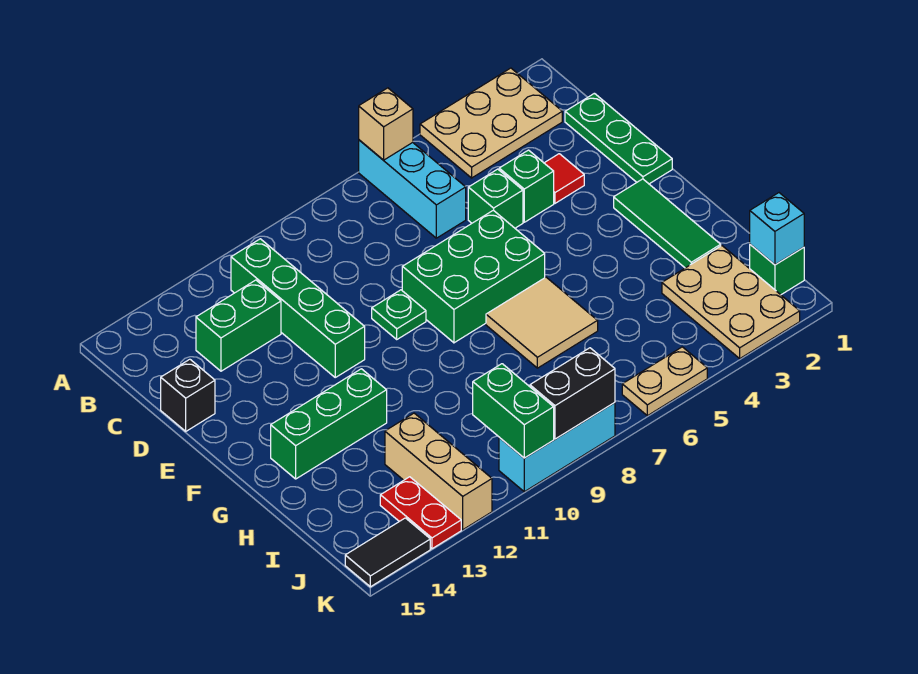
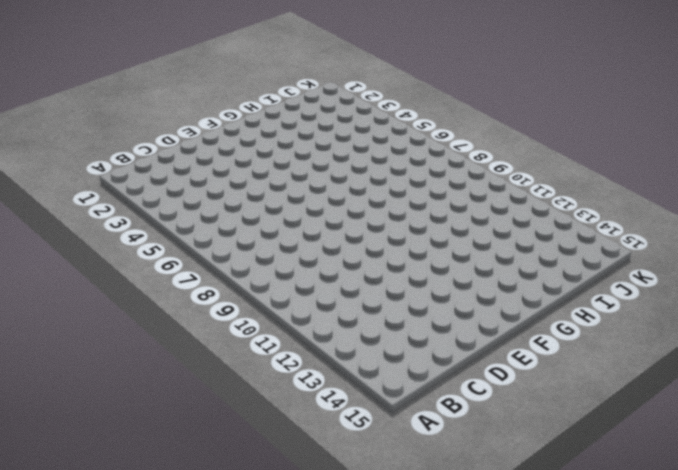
none -> tan 2x3 plate [420,68,562,178]
none -> cyan 1x3 brick [359,140,466,238]
none -> green 1x4 brick [231,239,365,377]

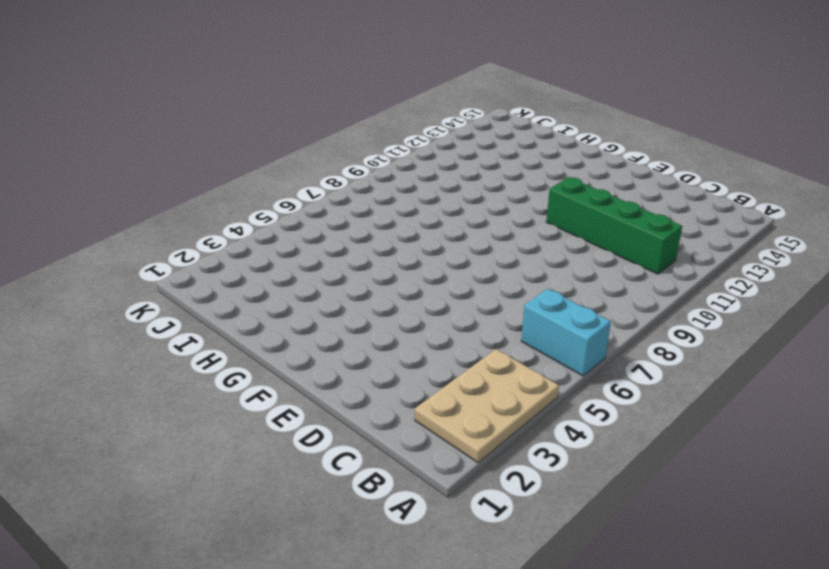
cyan 1x2 brick [521,289,611,376] -> cyan 1x3 brick [359,140,466,238]
none -> green 1x3 plate [565,93,672,184]
none -> green 1x2 brick [196,280,281,371]
none -> red 1x1 tile [545,154,584,203]

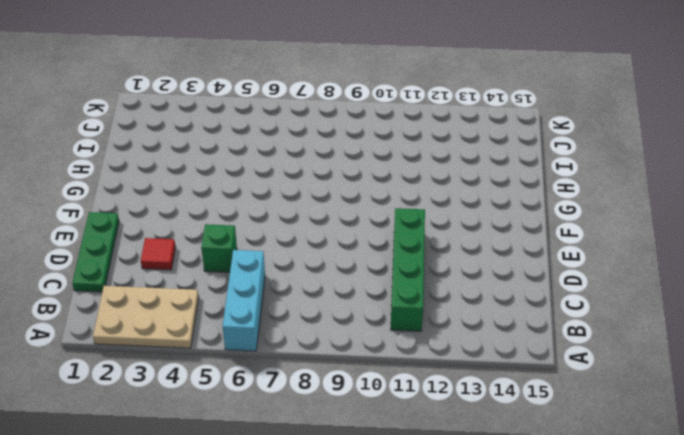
none -> green 1x2 brick [196,280,281,371]
none -> green 1x1 brick [499,150,554,222]
none -> black 1x1 brick [161,359,215,431]

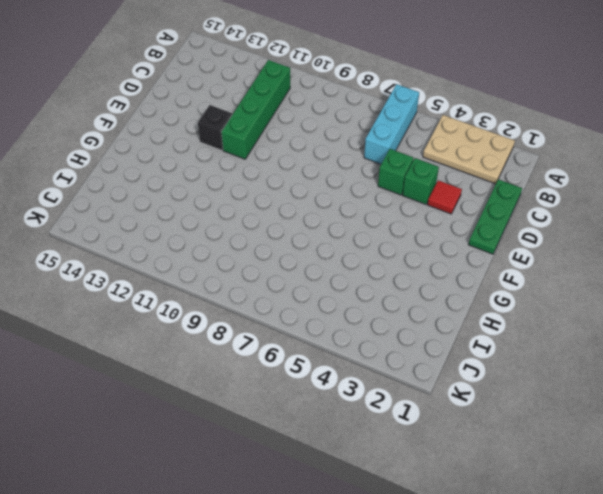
black 1x1 brick [198,105,232,150] -> black 1x1 brick moved to [161,359,215,431]
none -> green 1x2 brick [196,280,281,371]
none -> green 2x3 brick [402,210,545,343]
none -> green 1x1 plate [372,290,426,339]

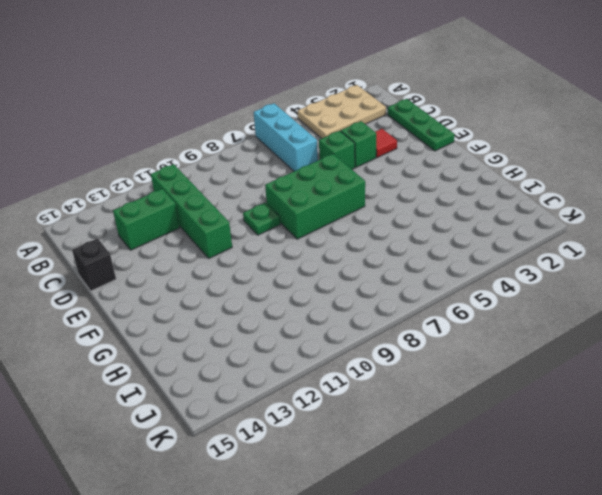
none -> green 1x3 tile [614,179,721,268]
none -> tan 2x2 tile [486,277,598,368]
none -> green 1x3 brick [271,369,387,479]

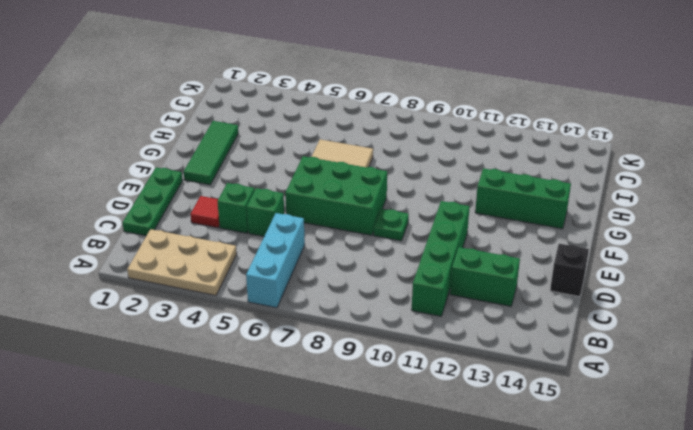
none -> tan 2x3 plate [662,246,800,358]
none -> tan 1x3 brick [385,413,492,530]
none -> green 1x1 brick [750,244,804,295]

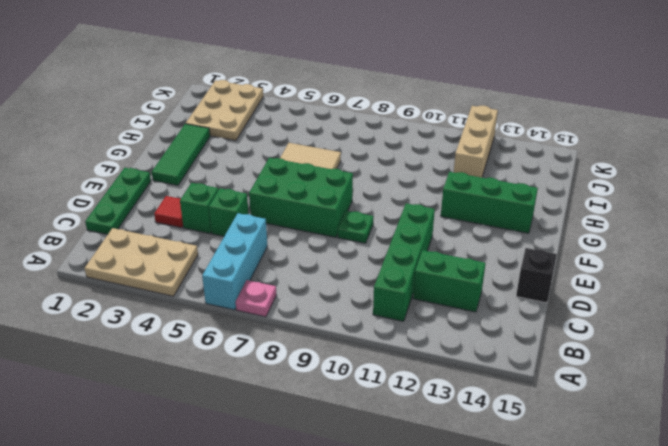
pink 1x1 plate [236,280,276,317] -> none
none -> green 1x1 brick [750,244,804,295]
none -> red 1x2 plate [380,477,461,549]
none -> tan 1x2 plate [622,347,707,416]

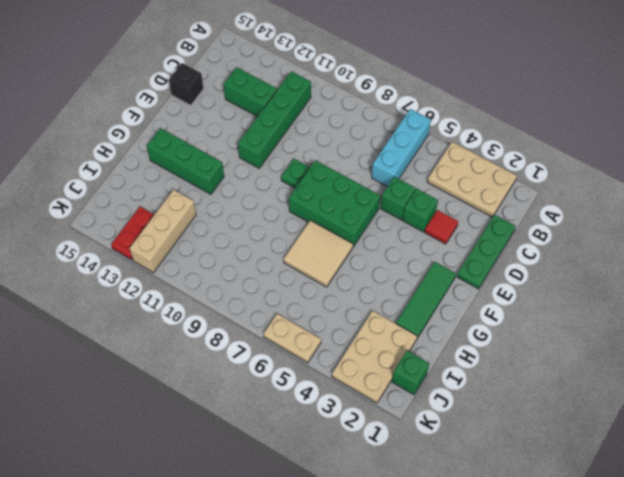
none -> cyan 1x3 brick [499,403,615,492]
none -> black 1x2 tile [345,518,430,587]
none -> tan 1x1 brick [359,88,413,160]

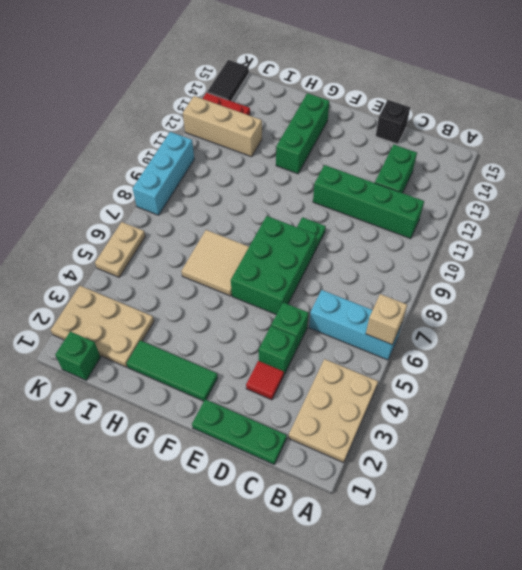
none -> cyan 1x1 brick [750,193,804,265]
none -> green 1x2 brick [473,364,554,458]
none -> black 1x2 brick [530,348,615,439]

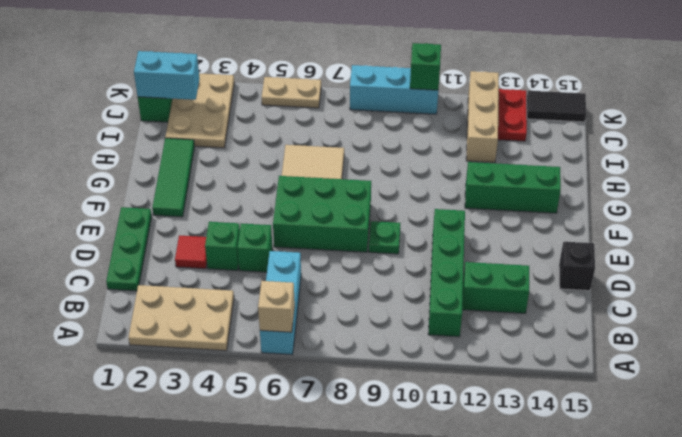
cyan 1x2 brick [134,51,200,100] -> cyan 1x1 brick [750,193,804,265]
green 1x1 brick [410,43,441,90] -> green 1x2 brick [473,364,554,458]
none -> black 1x2 brick [530,348,615,439]

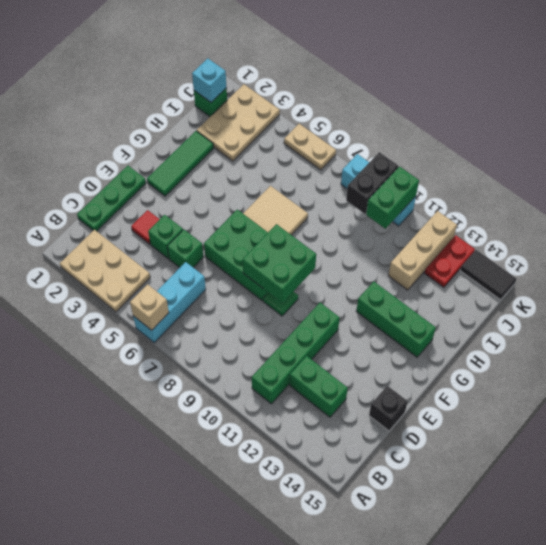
green 2x2 brick [243,224,316,303] -> none
black 1x2 brick [346,152,399,214] -> black 1x2 brick turned to [530,348,615,439]

